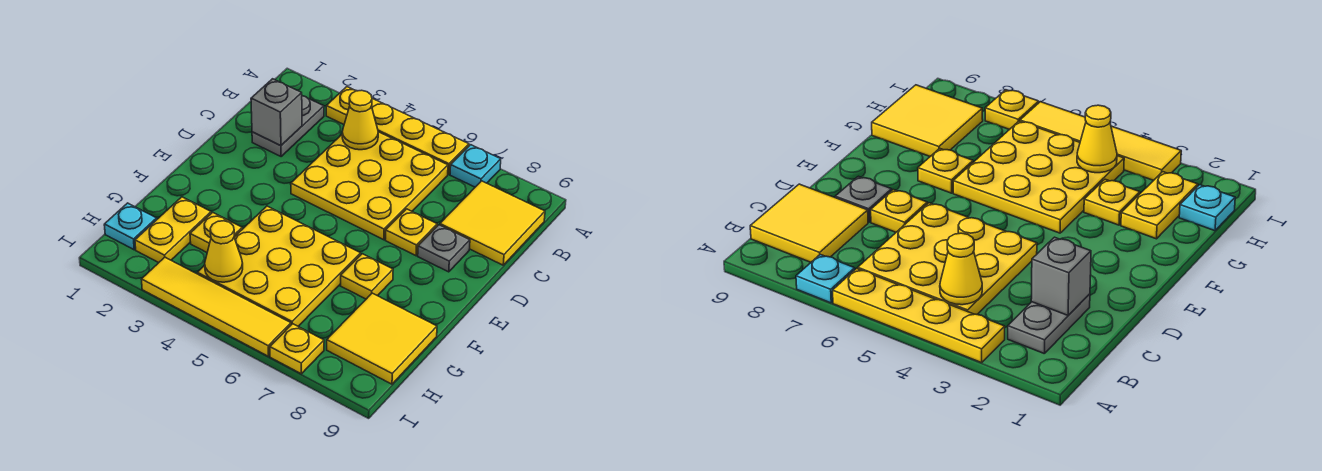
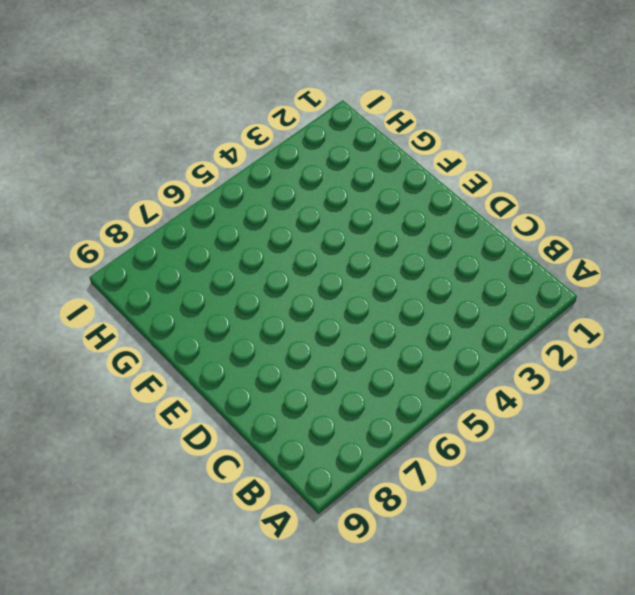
none -> yellow 1x4 plate [326,87,469,174]
none -> cyan 1x1 plate [450,145,501,187]
none -> grey 1x2 plate [252,96,324,156]

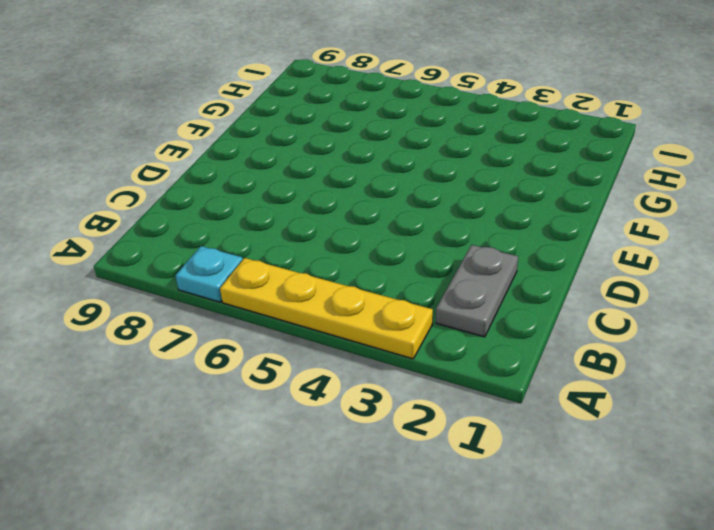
none -> yellow 3x3 plate [291,132,448,240]
none -> yellow 2x2 tile [440,181,545,265]
none -> yellow 1x1 plate [385,209,437,256]

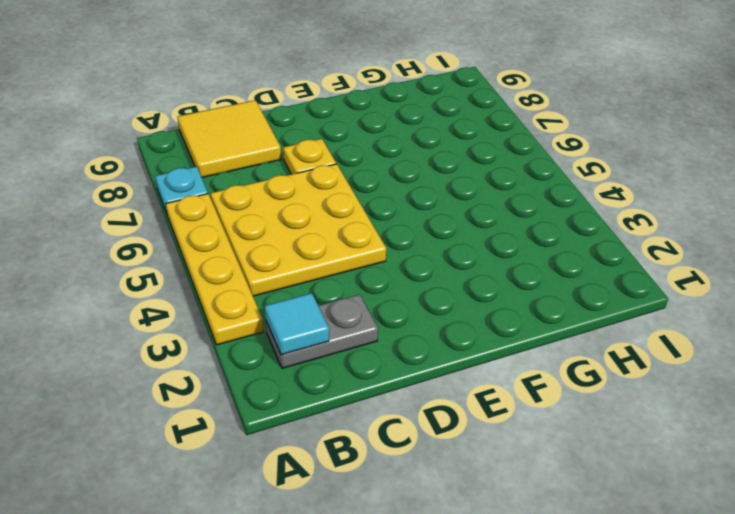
cyan 1x1 tile [265,293,329,355] -> none
none -> grey 1x1 plate [418,225,470,272]
none -> yellow 3x3 plate [197,206,361,326]
none -> yellow 1x1 plate [341,254,393,299]

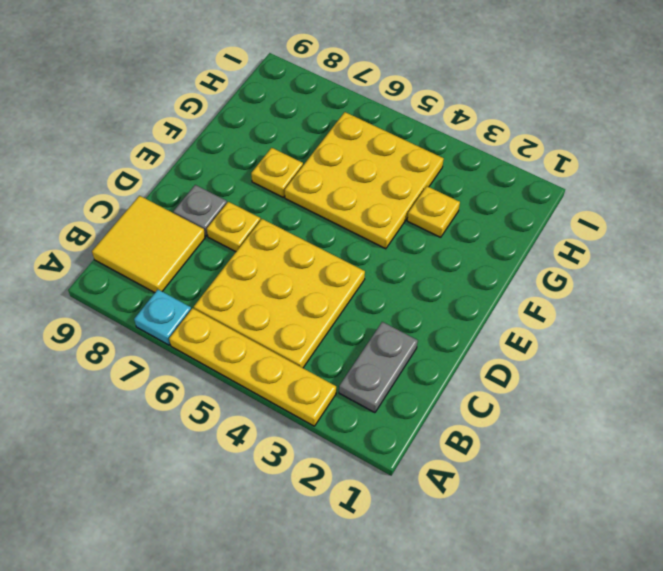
none -> yellow 1x2 plate [135,197,211,263]
none -> yellow 2x2 tile [327,293,437,384]
none -> cyan 1x1 plate [104,203,157,250]

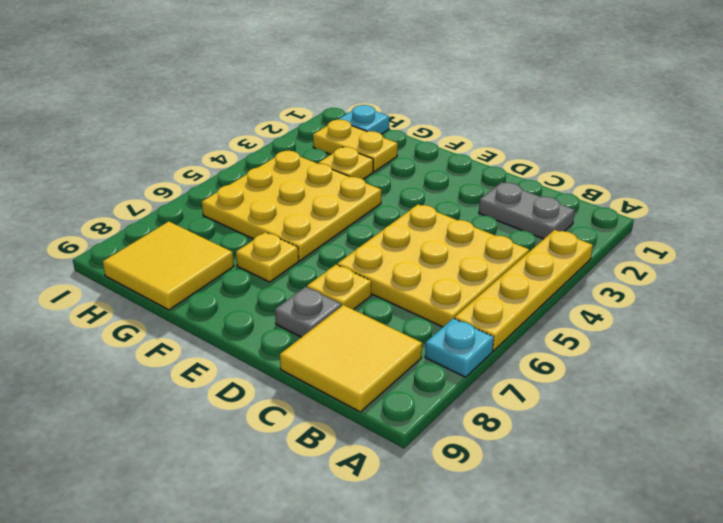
none -> yellow 1x4 tile [141,257,291,356]
none -> yellow 1x1 plate [270,324,324,374]
none -> yellow 1x1 cone [342,90,378,150]

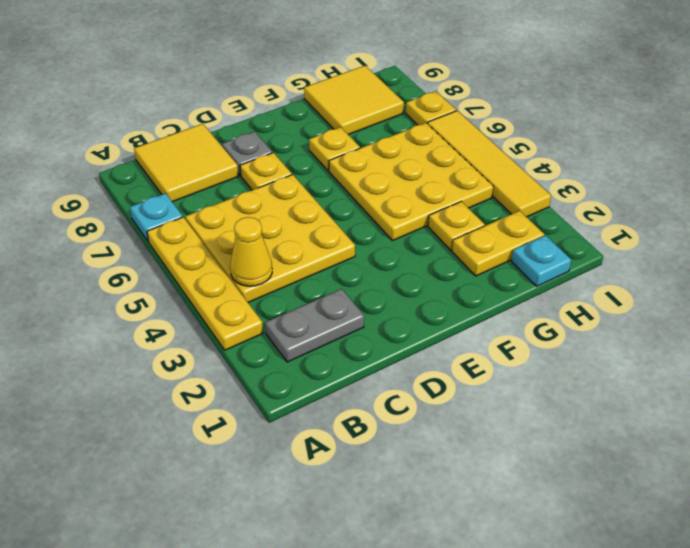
none -> grey 1x1 brick [251,79,302,146]
none -> yellow 1x1 cone [205,221,243,282]

